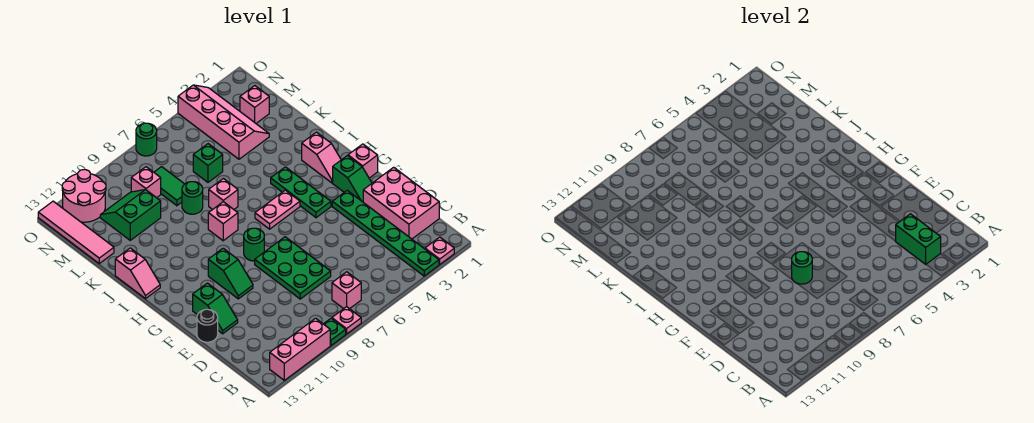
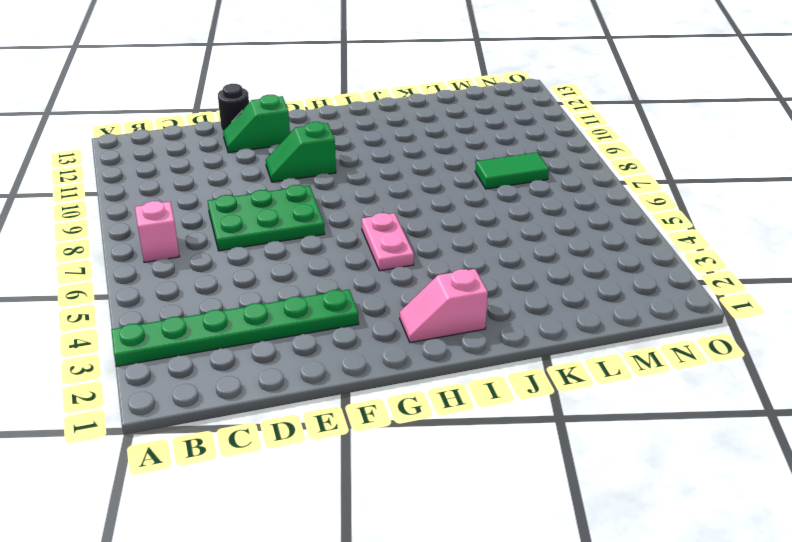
none -> pink 1x1 plate [425,237,454,264]
none -> pink 1x1 plate [332,307,361,334]
none -> green 1x1 plate [324,318,346,346]
none -> pink 1x3 brick [270,318,330,380]

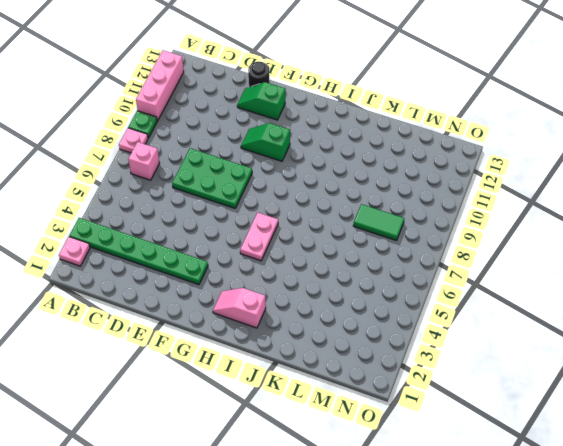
none -> pink 2x3 brick [363,167,439,239]
none -> green 1x2 slope [333,156,372,202]
none -> pink 1x1 brick [348,144,378,178]
none -> green 1x3 plate [271,167,331,218]

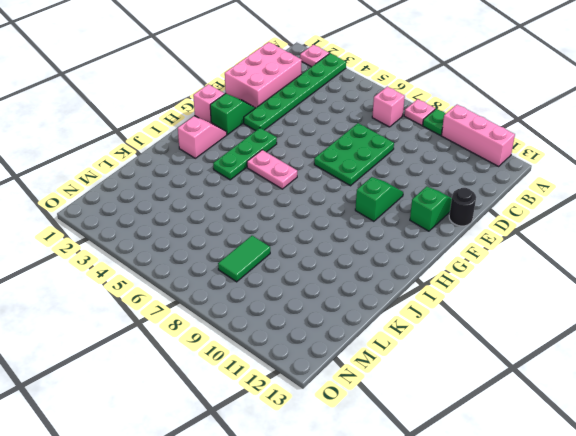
none -> green 1x1 round brick [244,228,264,261]
none -> pink 1x1 brick [208,202,238,241]
none -> pink 1x2 slope [115,248,160,299]
none -> pink 1x1 brick [209,179,238,209]

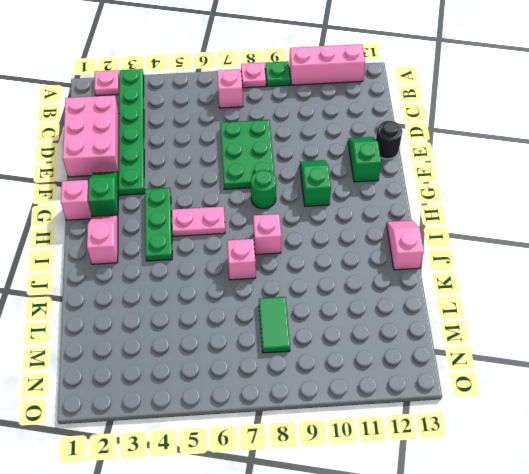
none -> green 1x1 round brick [182,182,203,214]
none -> pink 2x4 slope [178,85,269,159]
none -> green 1x1 brick [193,144,223,182]
none -> green 2x2 slope [100,190,161,240]

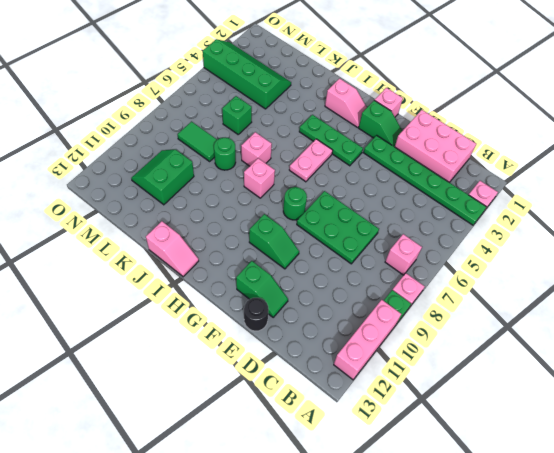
green 2x4 slope [203,39,291,109] -> pink 2x4 slope [178,85,269,159]
none -> pink 1x4 tile [38,201,114,263]
none -> pink 1x1 brick [240,86,269,123]
none -> pink 1x1 brick [131,167,161,198]
none -> pink 2x2 round brick [62,170,106,222]

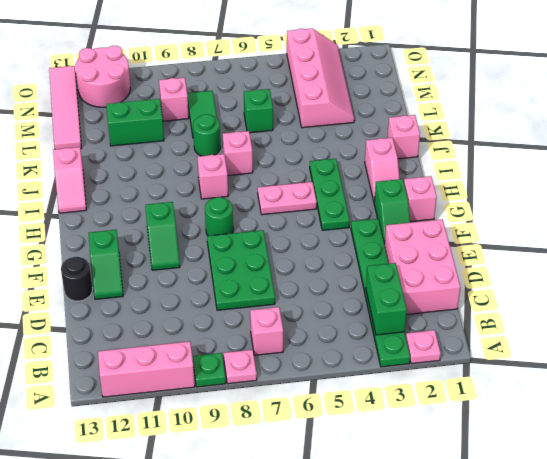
pink 1x1 brick [387,115,420,159] -> pink 1x1 brick moved to [240,86,269,123]
none -> green 1x1 round brick [136,123,157,156]
none -> green 1x1 round brick [792,252,812,284]

